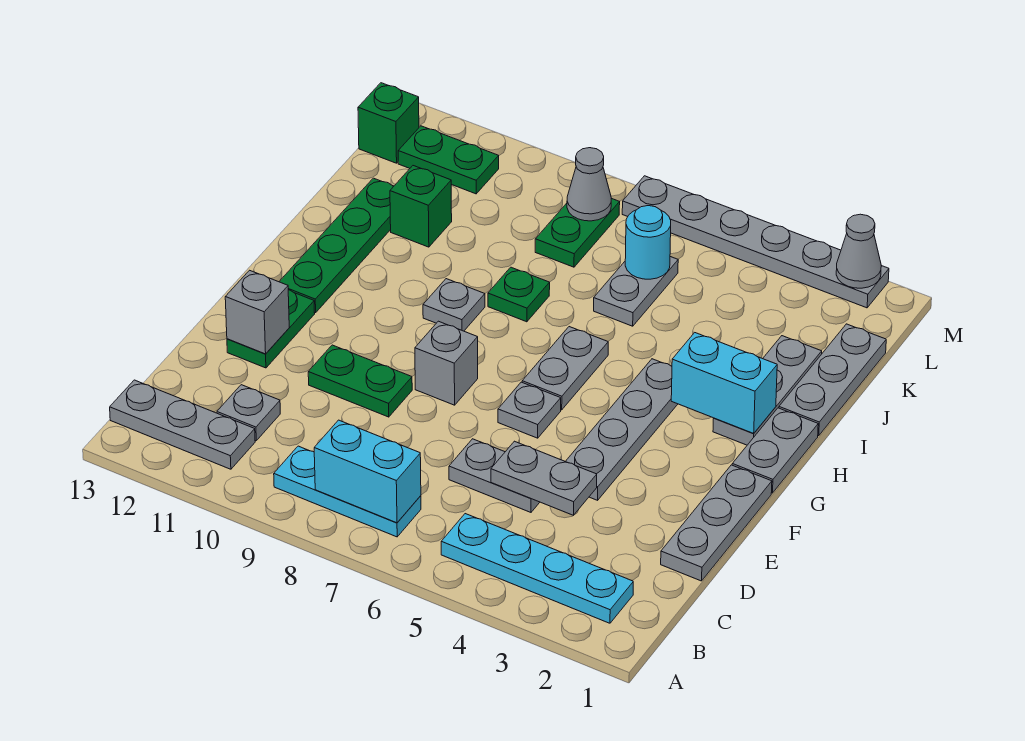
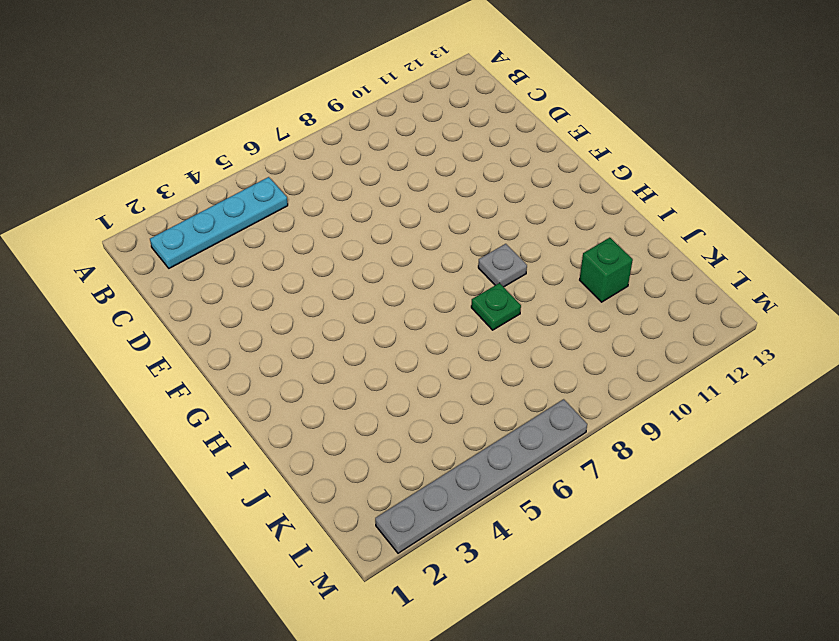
none -> cyan 1x3 plate [274,446,421,537]
none -> grey 1x3 plate [110,380,255,469]
none -> grey 1x1 plate [217,385,280,441]
none -> grey 1x3 plate [661,465,772,581]

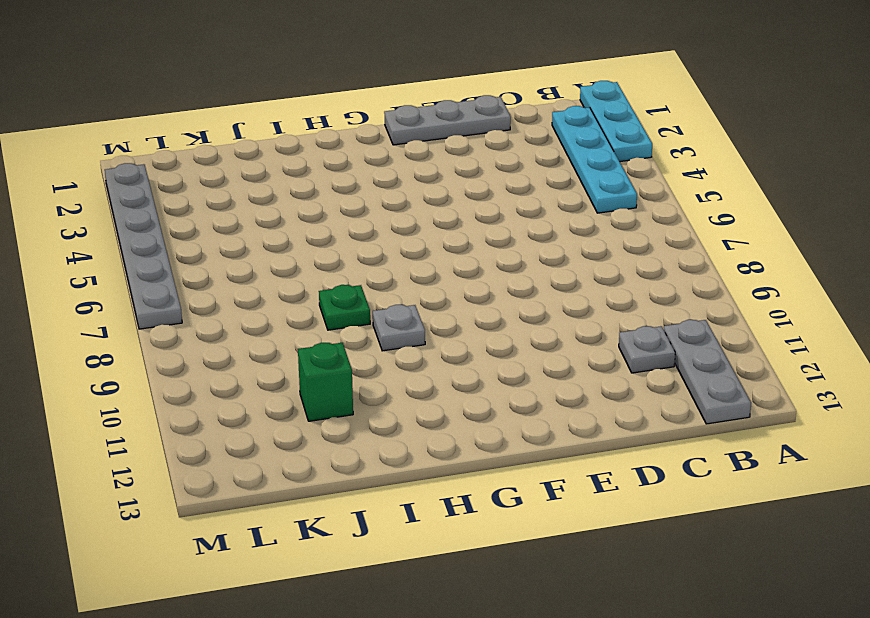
cyan 1x3 plate [580,81,652,162] -> cyan 1x3 plate moved to [274,446,421,537]
none -> grey 1x2 plate [449,439,540,512]
none -> grey 1x4 plate [566,359,678,500]
none -> green 1x2 plate [308,345,412,417]
none -> green 1x2 plate [227,290,315,368]

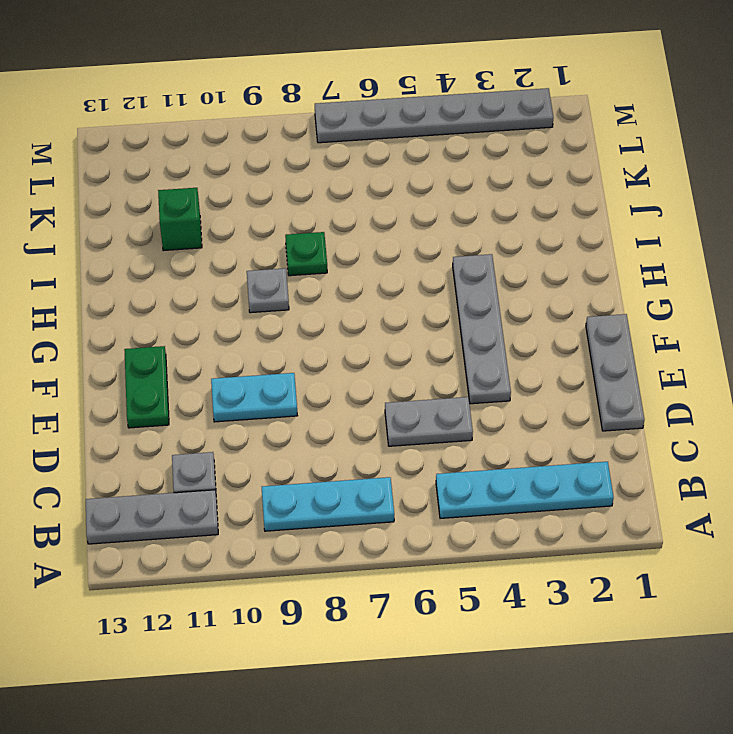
cyan 1x2 plate [211,373,297,422] -> green 1x2 plate [308,345,412,417]
none -> grey 1x1 plate [498,382,561,438]
none -> grey 1x1 brick [415,321,478,405]
none -> grey 1x2 plate [732,408,818,493]
none -> grey 1x2 plate [522,327,608,410]

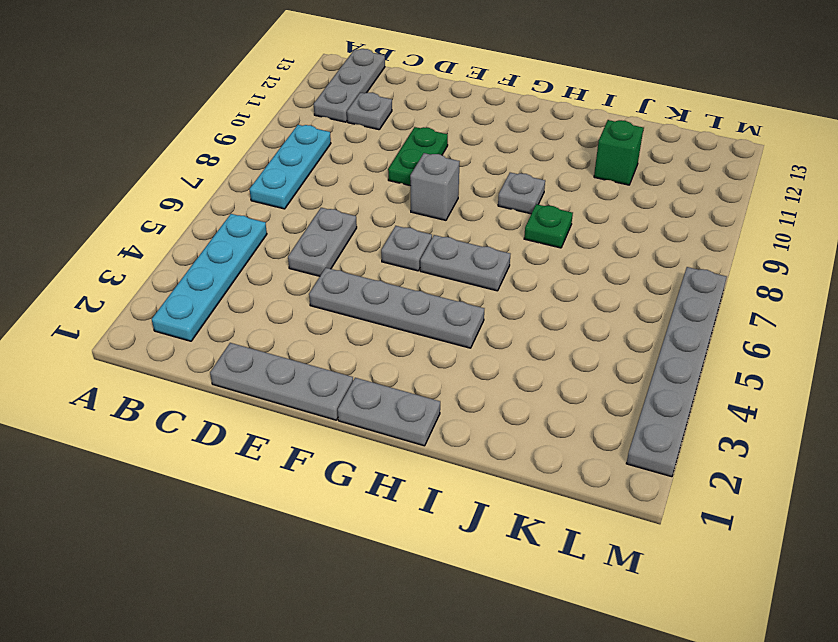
none -> green 1x2 plate [227,290,315,368]
none -> green 1x4 plate [279,178,394,313]
none -> grey 1x3 plate [713,336,822,445]
none -> grey 1x3 plate [779,324,886,436]

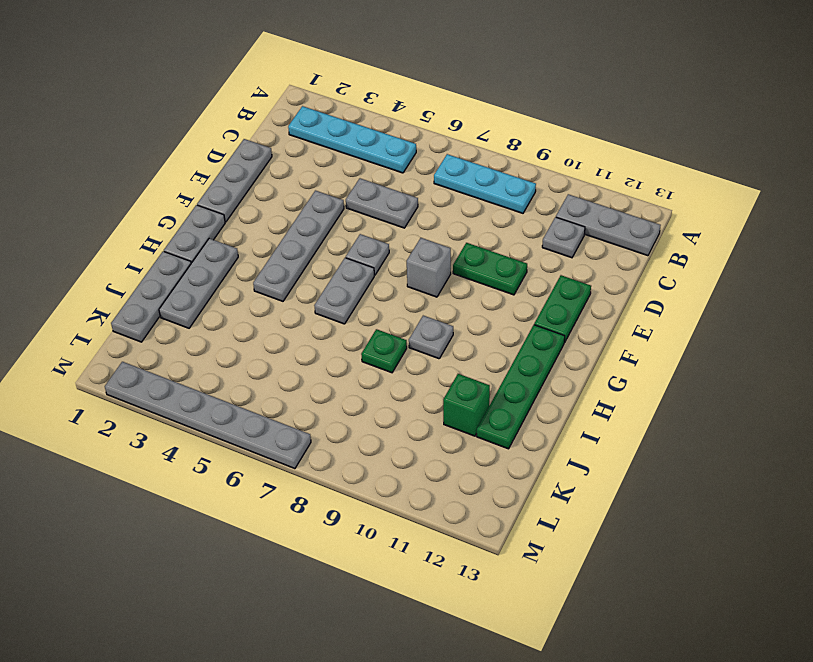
none -> grey 1x2 plate [594,257,678,326]
none -> green 1x2 plate [535,198,620,267]
none -> green 1x2 plate [398,126,499,194]
none -> green 1x1 brick [358,83,419,163]

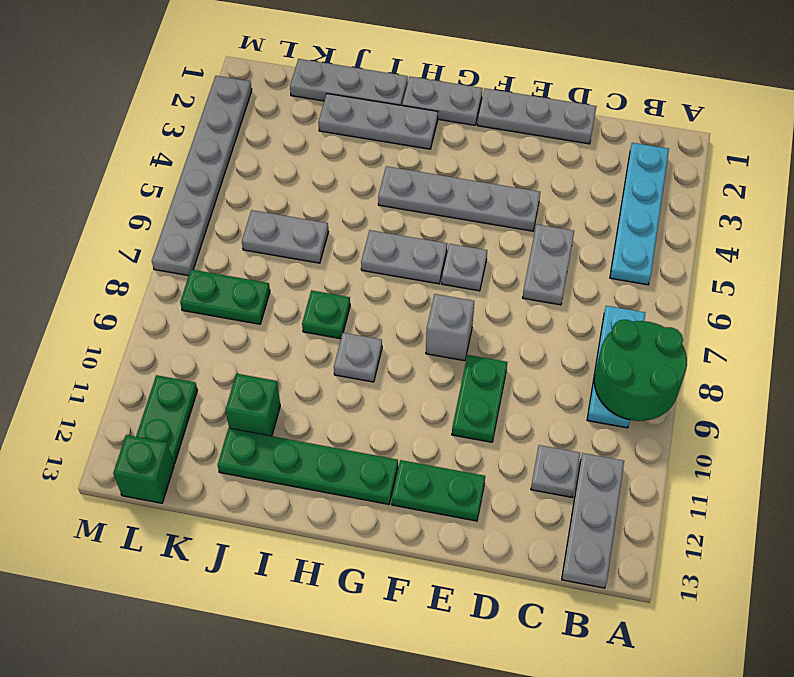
green 2x2 round brick [594,320,687,421] -> cyan 1x2 brick [314,420,421,523]
none -> grey 1x2 plate [491,441,597,515]
none -> grey 1x1 brick [225,270,289,354]
none -> cyan 1x2 brick [671,333,777,434]
none -> cyan 1x1 round brick [625,206,671,279]

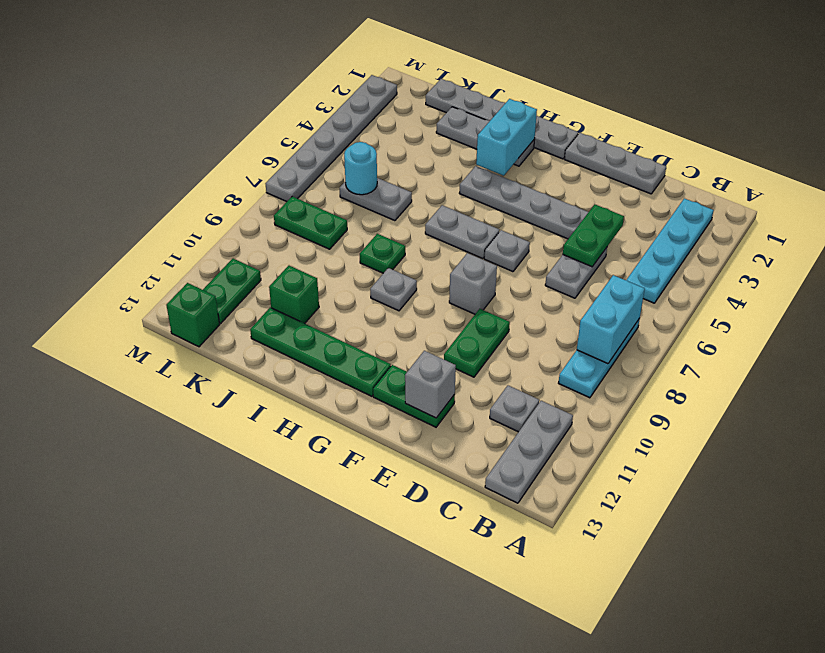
green 1x2 plate [563,205,624,267] -> grey 1x2 plate [491,441,597,515]
none -> grey 1x1 cone [567,148,611,221]
none -> grey 1x1 cone [836,214,881,288]

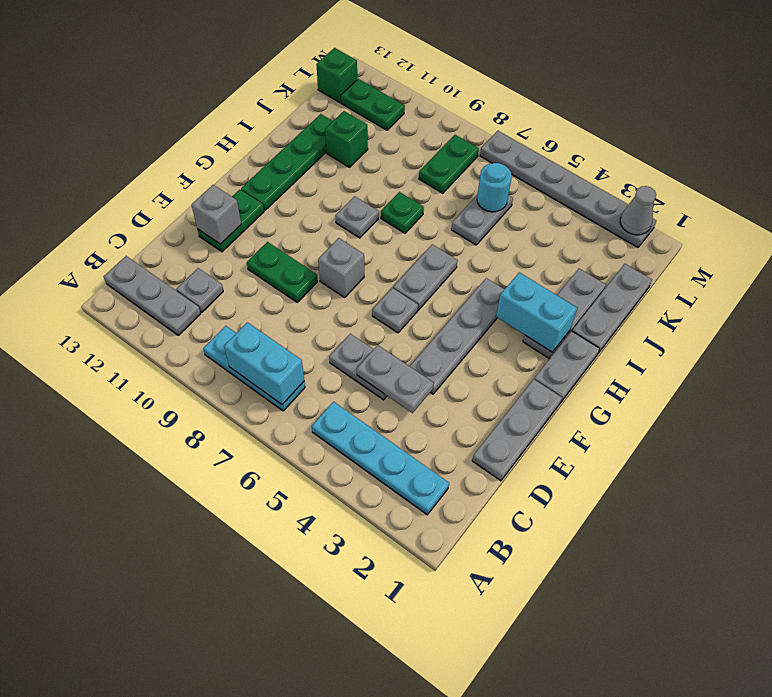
none -> grey 1x1 cone [567,148,611,221]

